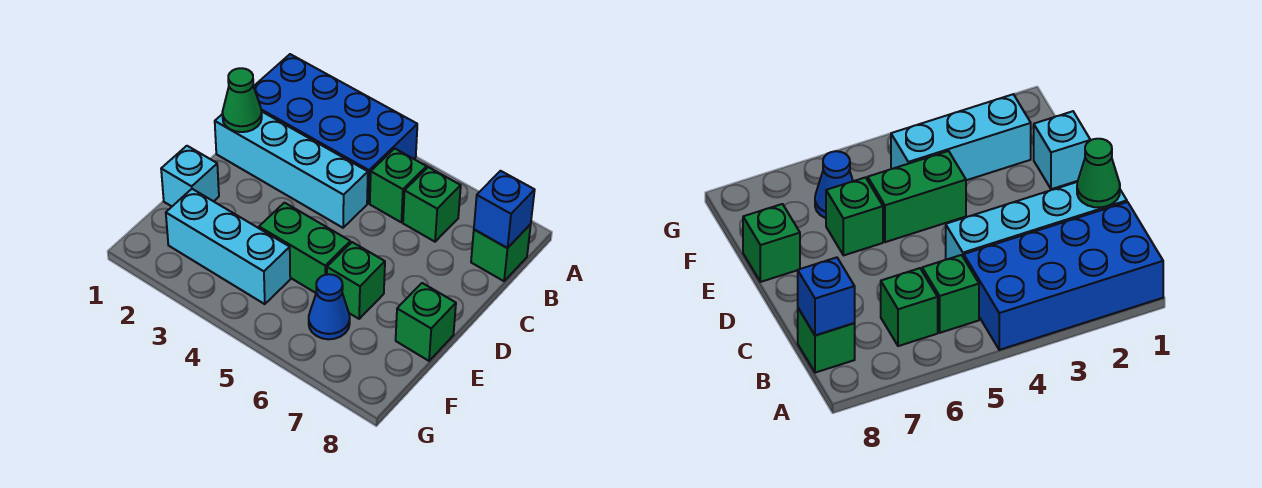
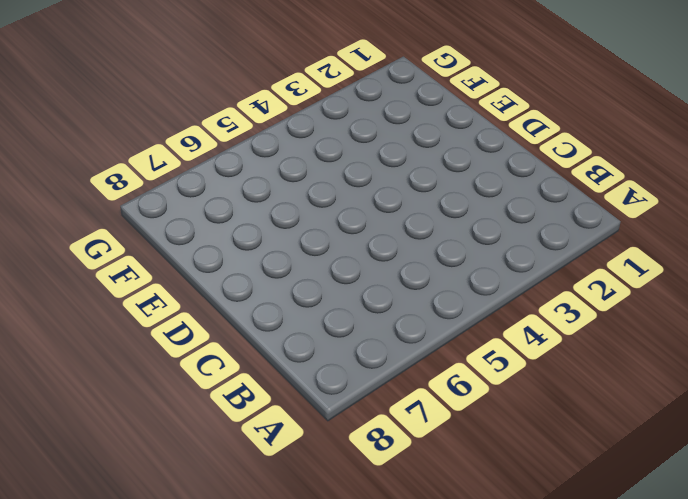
none -> blue 2x4 brick [254,54,417,203]
none -> green 1x1 brick [370,148,427,222]
none -> green 1x1 brick [403,167,461,242]

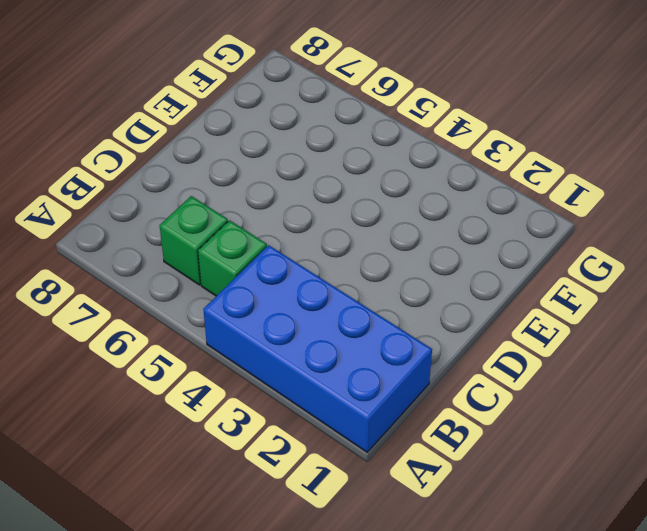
none -> green 1x1 brick [471,224,531,281]
none -> cyan 1x4 brick [215,111,368,228]
none -> cyan 1x1 brick [161,146,219,206]

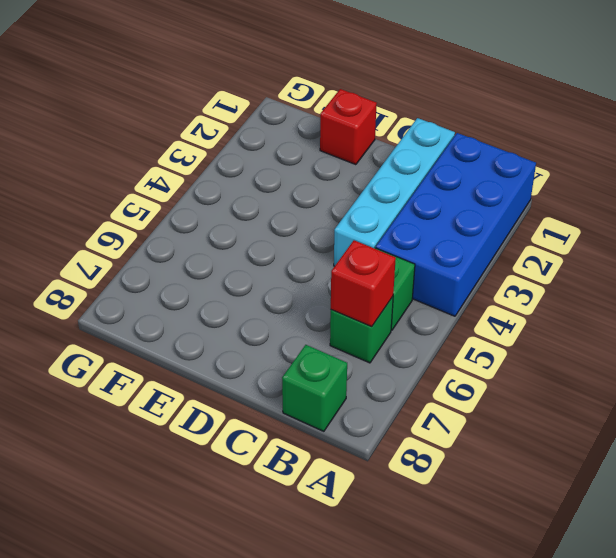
red 1x1 brick [331,240,396,327] -> none
red 1x1 brick [320,89,377,165] -> cyan 1x1 brick [161,146,219,206]
none -> green 1x2 brick [259,203,350,293]
none -> green 1x1 brick [327,242,385,319]
none -> green 1x1 brick [396,283,456,361]

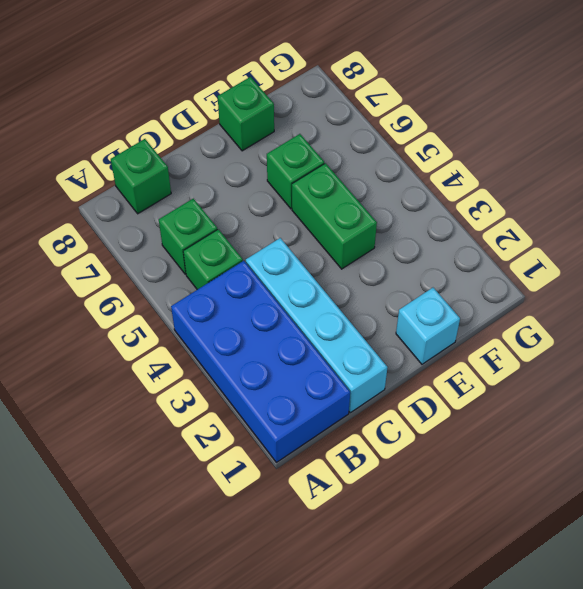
none -> cyan 1x3 brick [166,189,290,304]
none -> blue 1x1 cone [309,274,350,339]
none -> blue 1x1 brick [474,171,535,248]

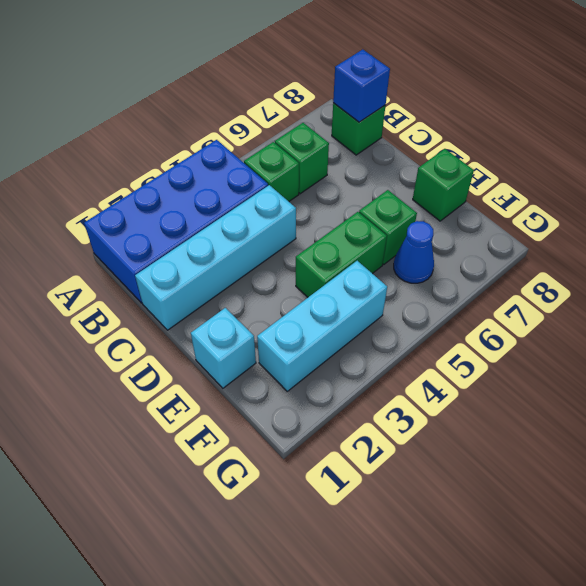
none -> green 1x1 cone [222,68,262,132]

